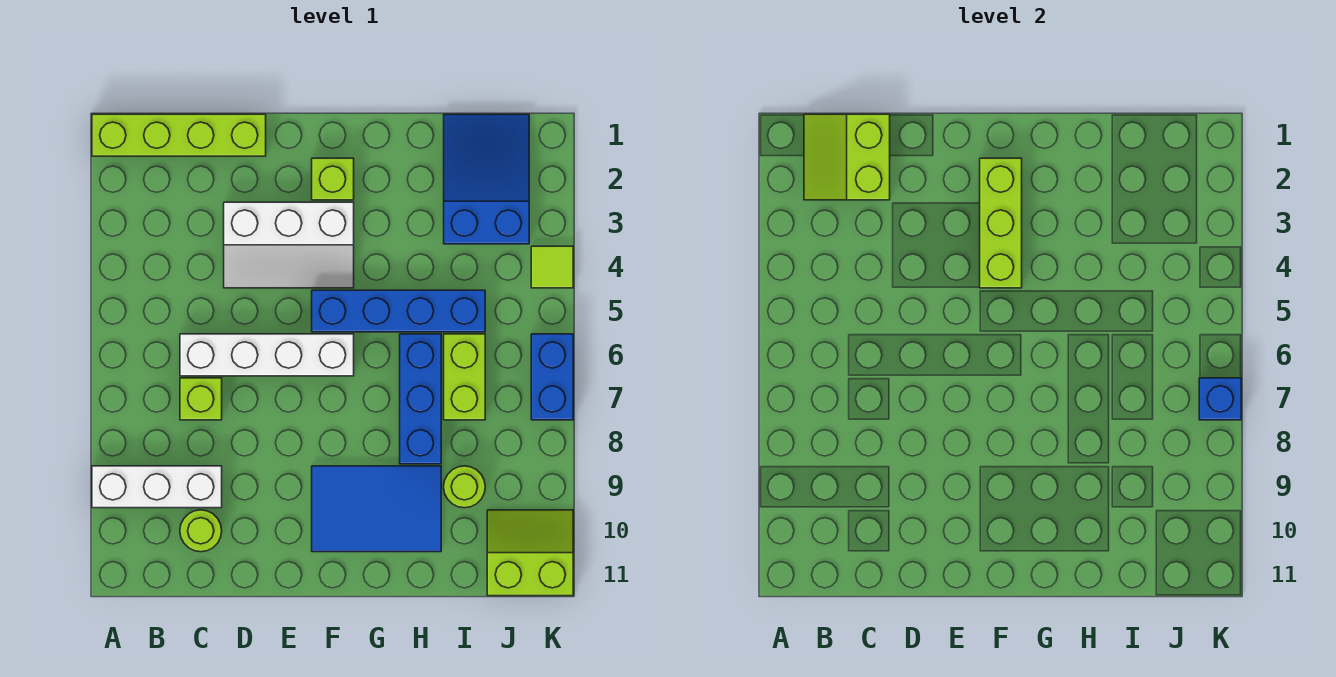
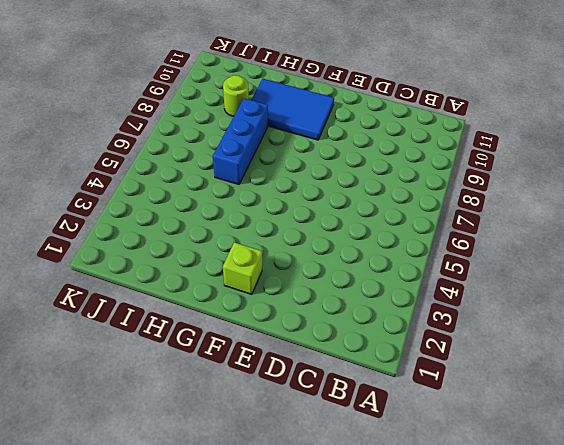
none -> lime 1x4 brick [92,114,266,156]
none -> white 1x3 brick [92,466,222,508]
none -> white 1x4 brick [180,334,354,376]

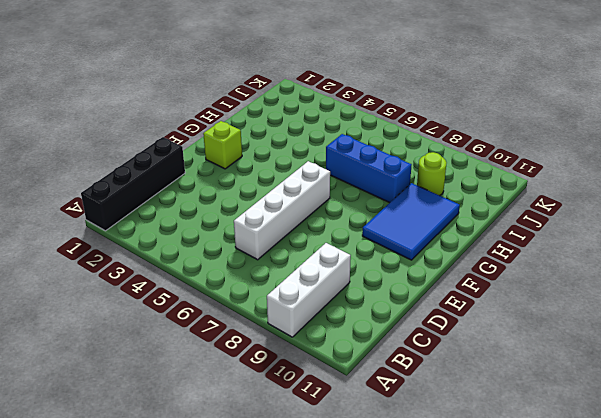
black 1x4 brick [81,137,185,231] -> lime 1x4 brick [92,114,266,156]
none -> lime 1x1 brick [180,378,222,420]
none -> lime 1x1 round brick [180,510,222,552]
none -> white 2x3 slope [224,202,354,288]

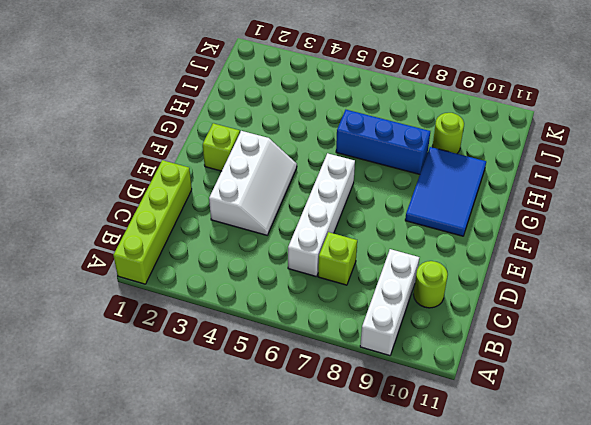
none -> blue 1x4 brick [312,290,485,332]
none -> blue 2x3 slope [444,114,529,244]
none -> lime 1x2 brick [444,334,485,420]

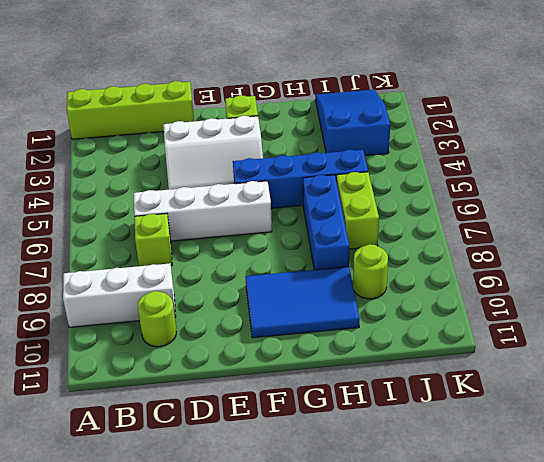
none -> lime 2x2 slope [487,510,573,596]
none -> lime 1x1 tile [531,246,573,288]
none -> blue 1x2 brick [531,334,573,420]

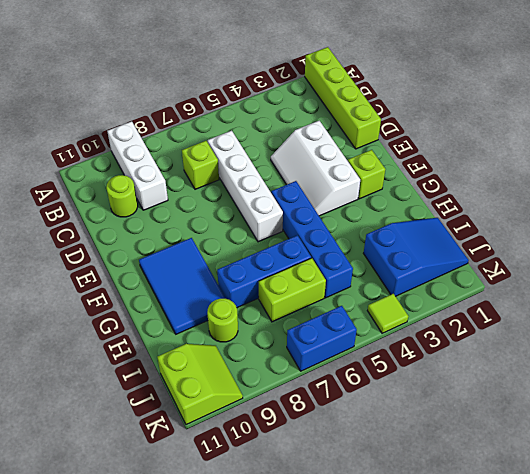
none -> lime 2x2 slope [804,114,890,200]
none -> lime 1x3 brick [980,158,1022,288]
none -> blue 1x1 brick [1199,378,1241,420]

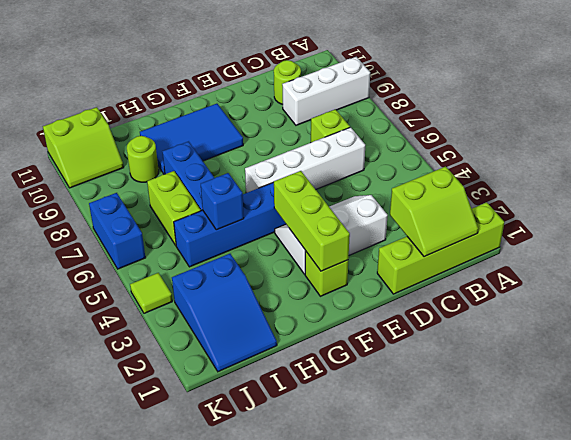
lime 2x2 slope [390,167,478,257] -> lime 2x2 slope turned to [804,114,890,200]
blue 1x1 brick [201,173,244,230] -> blue 1x1 brick moved to [1199,378,1241,420]

